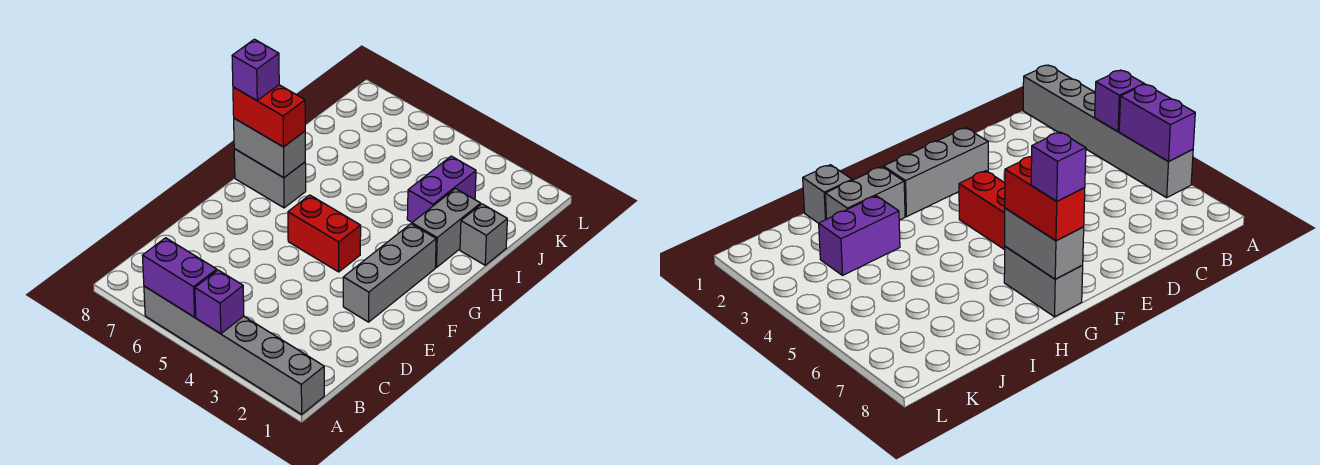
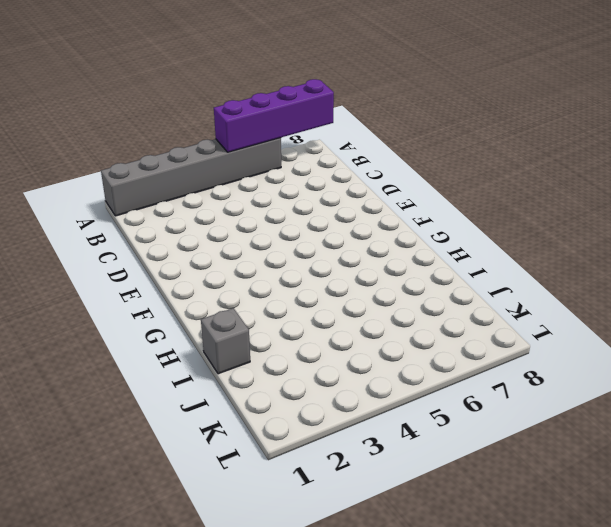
purple 1x4 brick [214,79,334,152] -> purple 1x2 brick [142,238,217,317]
none -> grey 1x3 brick [343,224,436,322]
none -> red 1x2 brick [288,195,361,272]
none -> grey 1x2 brick [234,149,306,208]

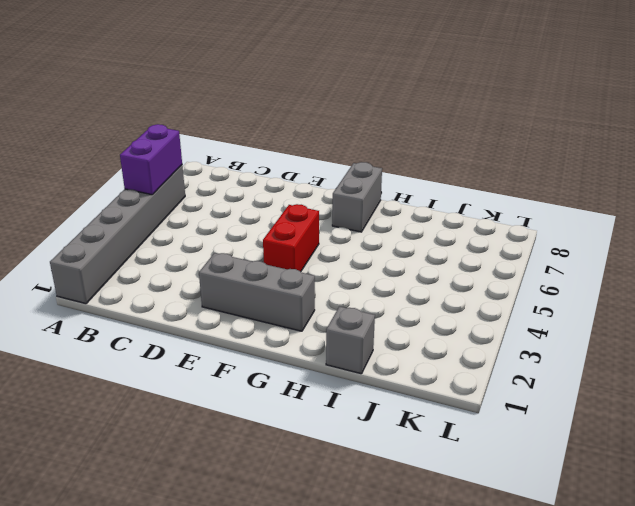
none -> grey 1x2 brick [412,189,481,268]
none -> purple 1x2 brick [407,156,476,222]
none -> purple 1x1 brick [195,270,244,334]

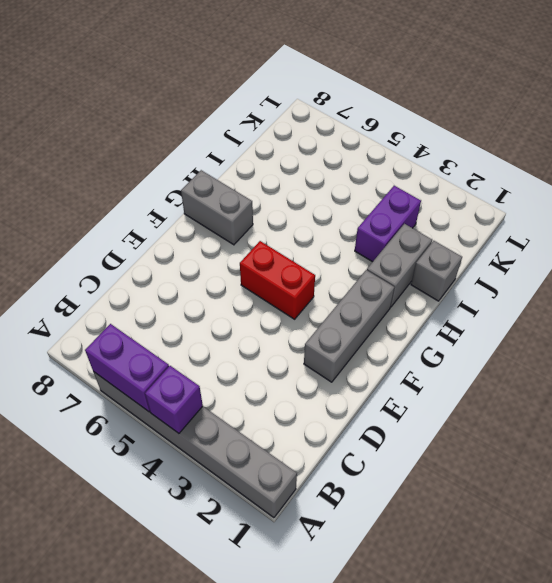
none -> grey 1x2 brick [234,118,305,178]
none -> red 1x2 brick [233,85,305,147]
none -> purple 1x1 brick [232,39,279,100]

